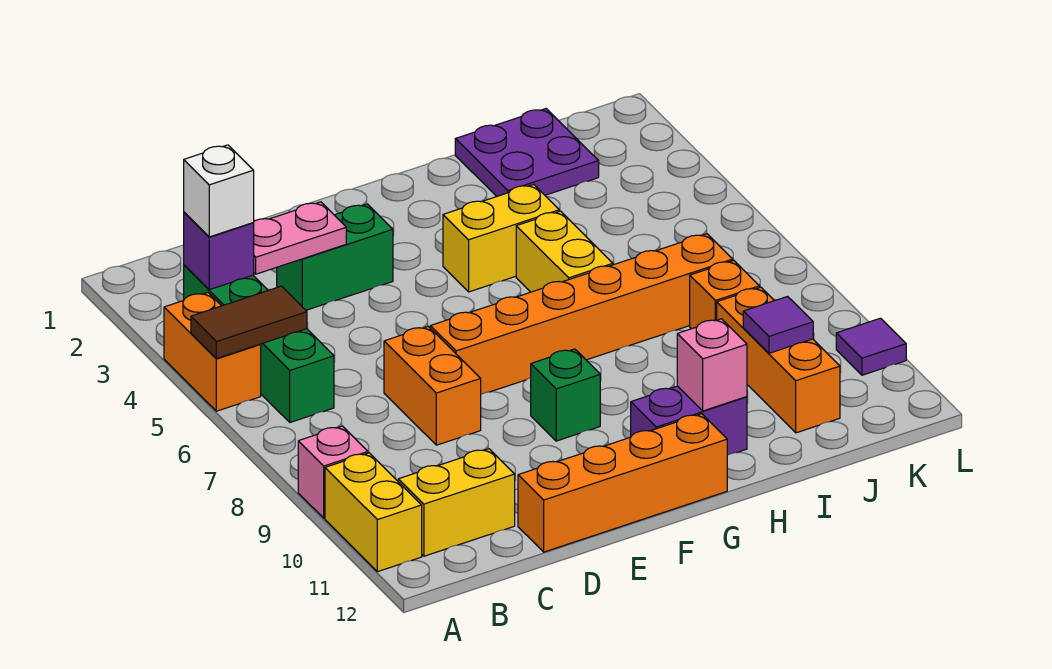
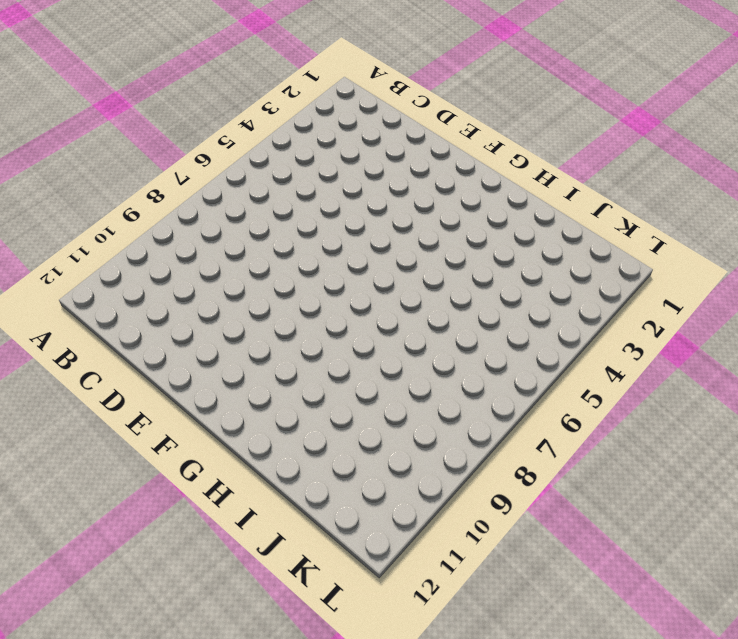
none -> orange 1x2 brick [164,293,261,411]
none -> pink 1x1 brick [298,426,368,518]
none -> yellow 1x2 brick [325,453,422,572]

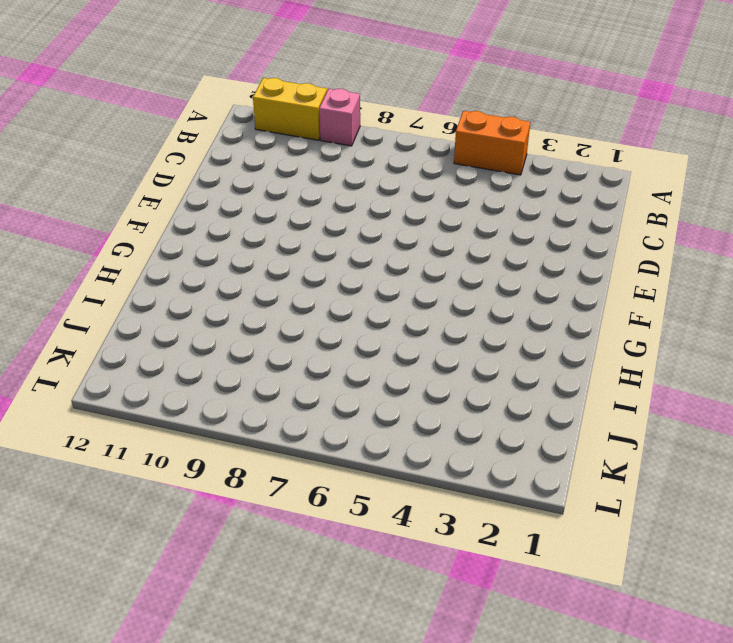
none -> green 1x4 brick [184,265,334,422]
none -> yellow 1x2 brick [398,449,515,556]
none -> green 1x2 brick [277,204,393,310]

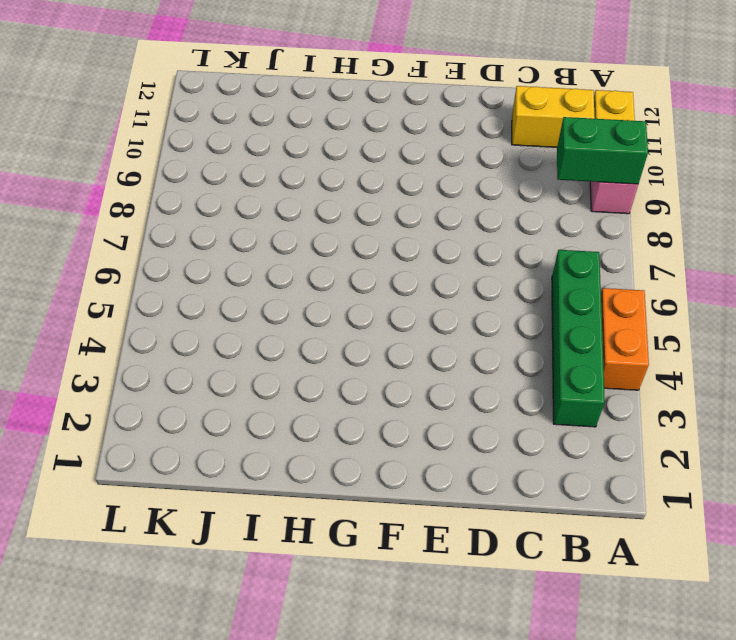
green 1x2 brick [557,117,648,184] -> green 1x2 brick moved to [277,204,393,310]
none -> orange 1x2 brick [384,327,481,445]
none -> orange 1x4 brick [518,414,727,552]
none -> orange 1x6 brick [430,234,733,394]

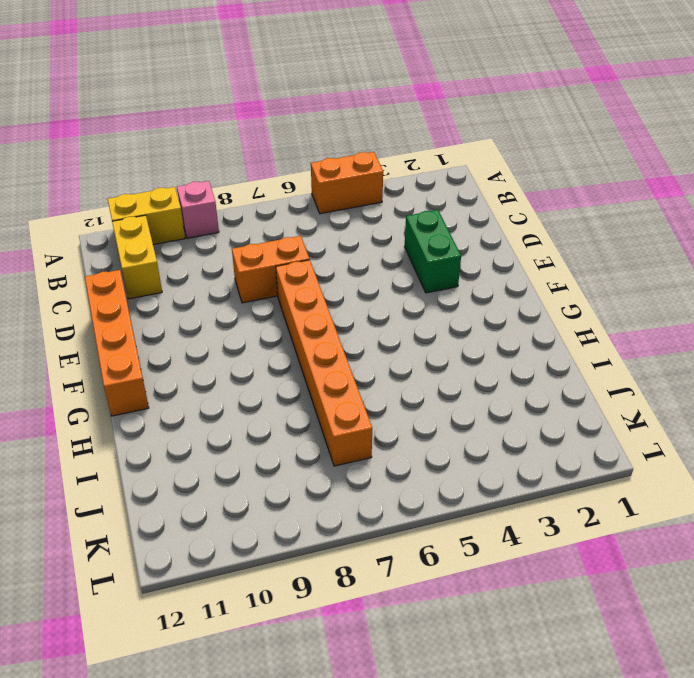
none -> green 1x4 brick [184,265,334,422]
none -> green 1x1 brick [531,349,600,441]
none -> yellow 1x2 brick [443,184,559,292]

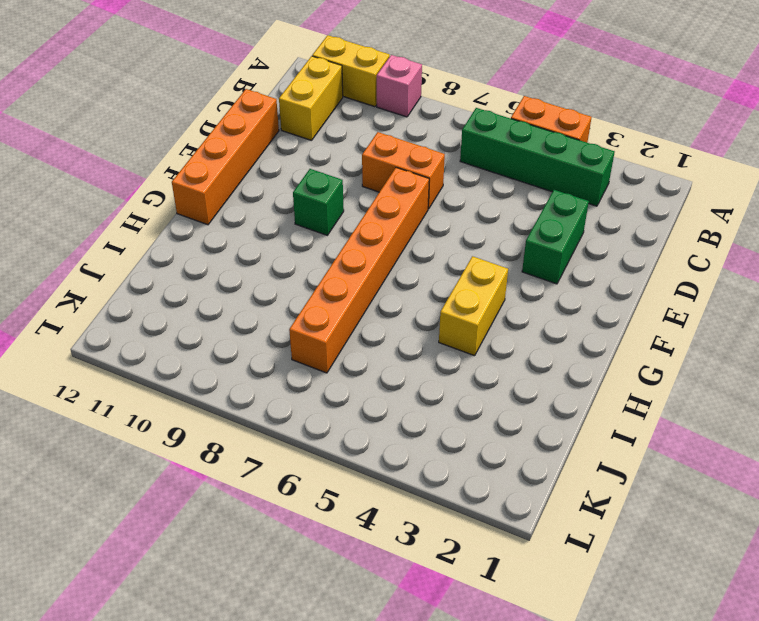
none -> purple 1x2 brick [631,386,747,455]
none -> yellow 1x2 brick [516,211,613,292]
none -> purple 2x2 plate [455,109,599,196]

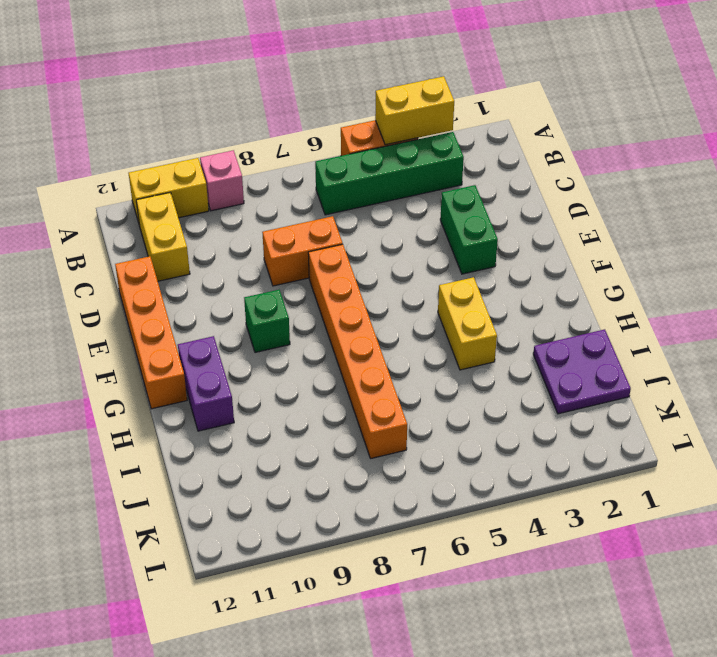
yellow 1x2 brick [375,76,454,145] -> yellow 1x2 brick moved to [516,211,613,292]
none -> orange 1x1 brick [690,260,760,329]
none -> orange 1x3 brick [717,287,840,433]
none -> purple 1x1 tile [836,318,906,375]

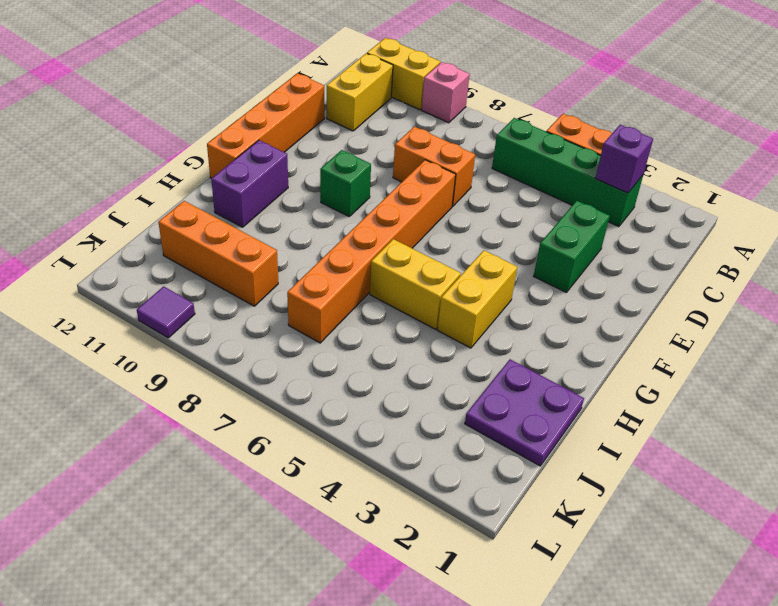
none -> orange 1x1 brick [690,260,760,329]
none -> brown 1x2 tile [191,286,307,359]
none -> pink 1x2 plate [253,202,346,274]

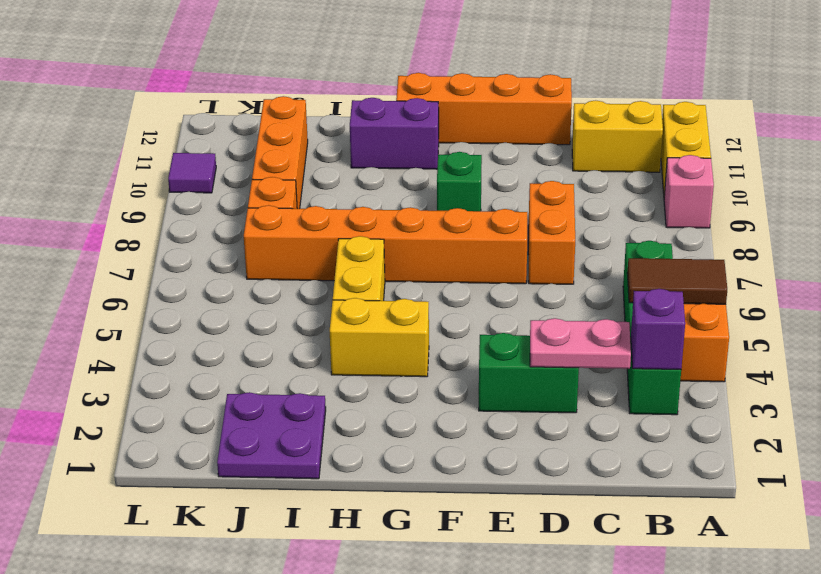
none -> pink 1x1 brick [677,319,747,411]
none -> purple 1x1 tile [743,297,813,353]
none -> white 1x1 brick [184,145,254,237]

